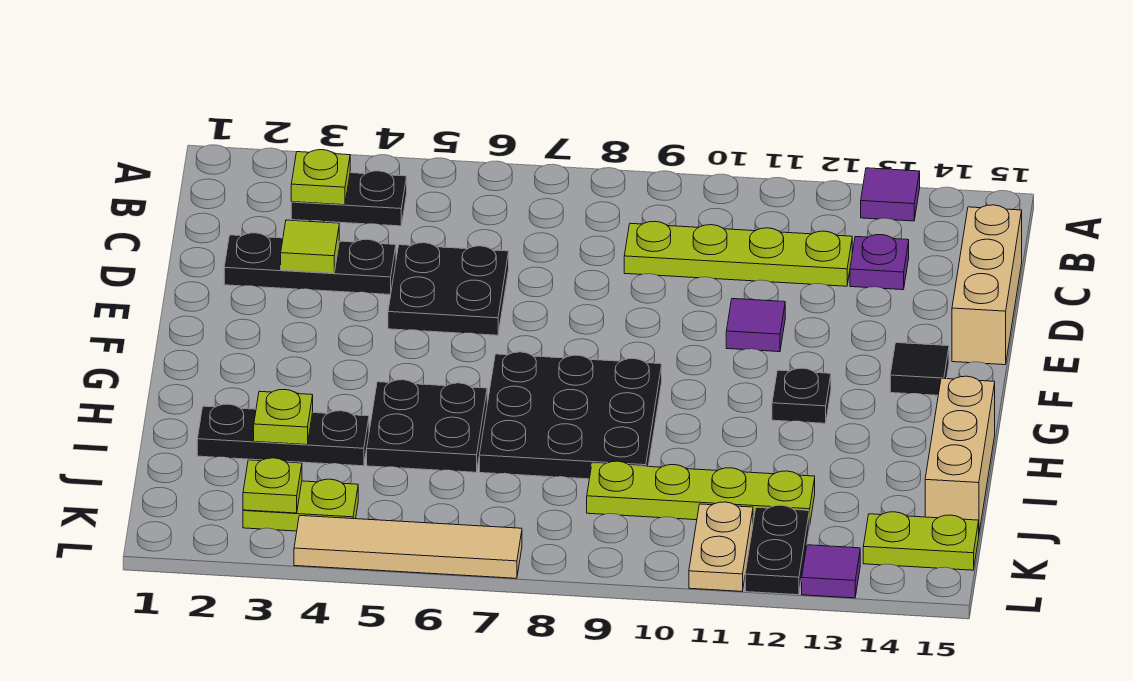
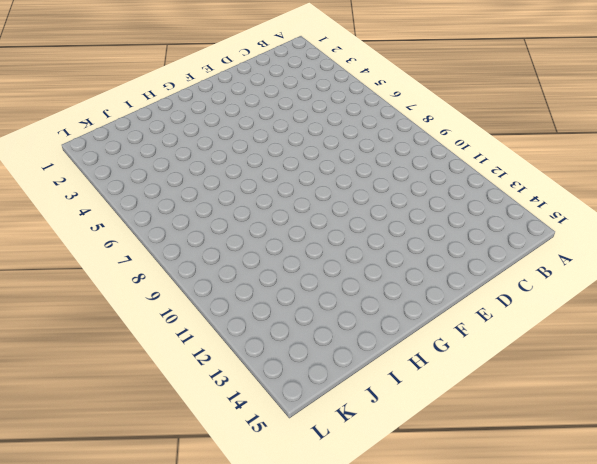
none -> purple 1x1 tile [861,168,920,221]
none -> black 1x2 plate [291,171,407,226]
none -> lime 1x4 plate [624,221,852,286]

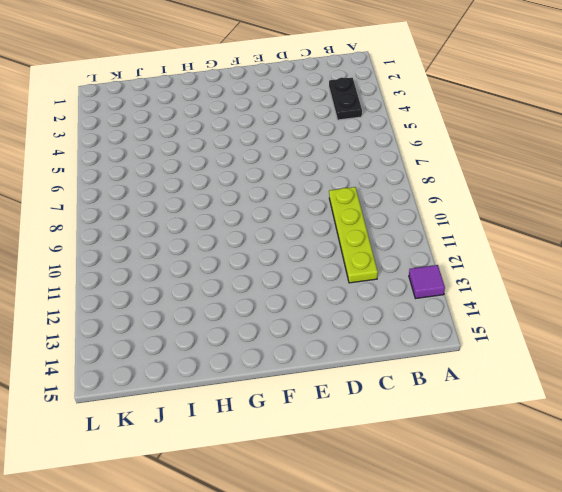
none -> purple 1x1 plate [850,235,909,290]
none -> tan 1x3 brick [952,205,1022,365]
none -> black 1x3 plate [224,233,396,295]

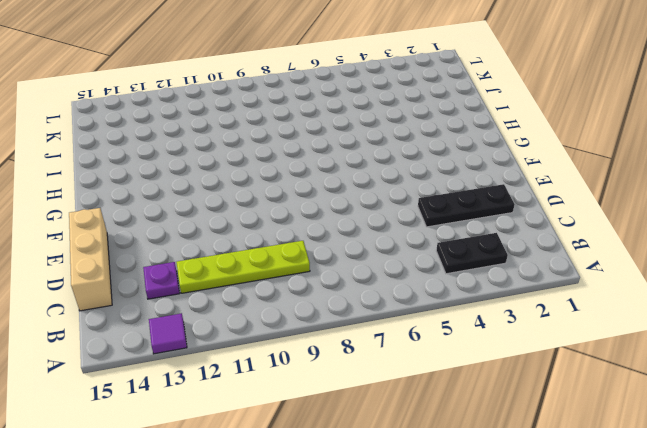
none -> black 2x2 plate [388,243,509,335]
none -> purple 1x1 tile [726,299,785,352]
none -> black 1x1 tile [890,343,949,395]

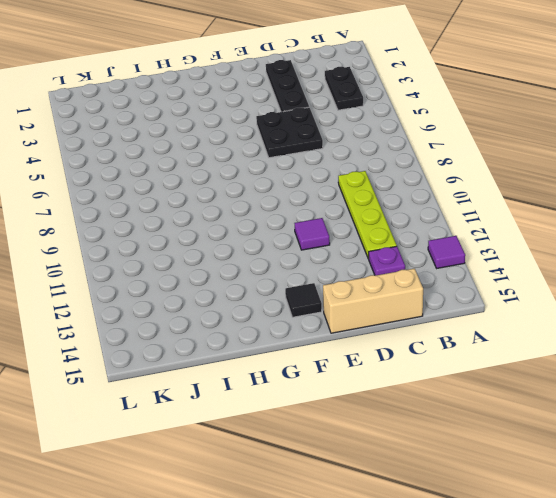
none -> black 3x3 plate [479,352,662,479]
none -> black 1x1 plate [772,368,831,423]
none -> black 2x2 plate [367,380,487,472]

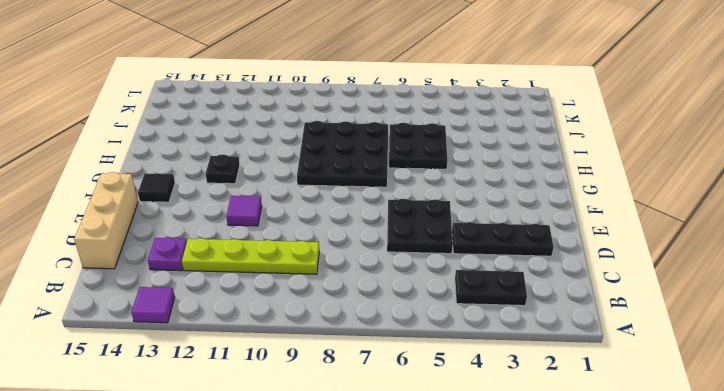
none -> tan 1x3 brick [925,376,995,532]
none -> black 1x3 plate [197,404,369,466]
none -> lime 1x4 plate [587,461,815,526]

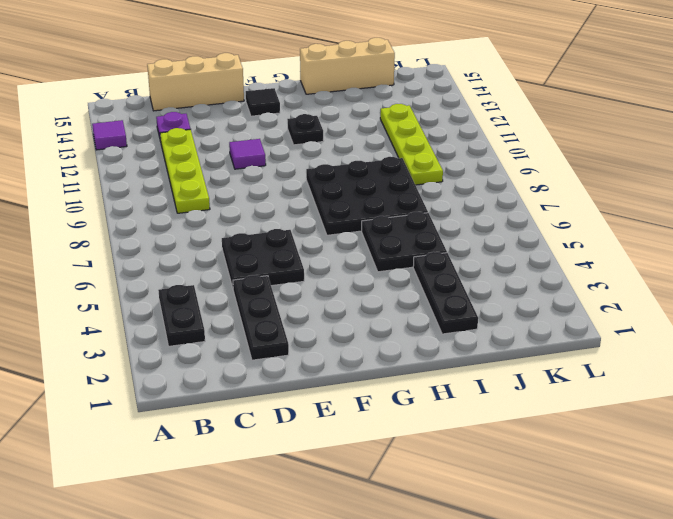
none -> lime 1x2 plate [243,479,358,531]
none -> tan 1x2 plate [689,502,753,591]
none -> black 1x2 plate [745,505,809,595]

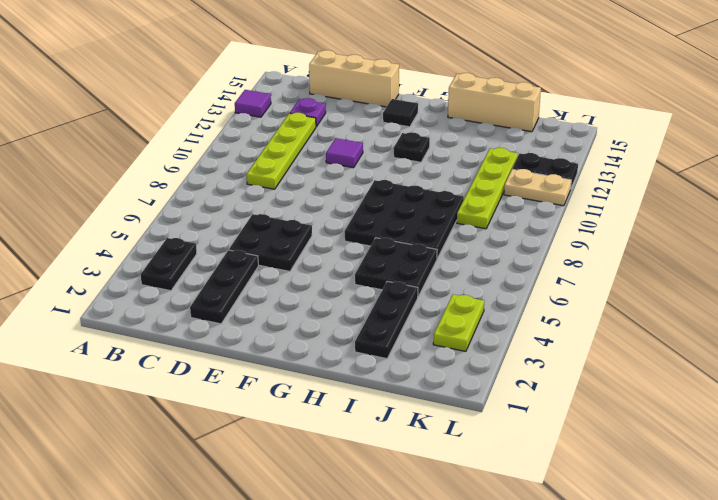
none -> lime 1x2 plate [863,512,979,570]
none -> tan 1x4 tile [294,516,522,578]
none -> purple 1x1 tile [802,545,860,598]

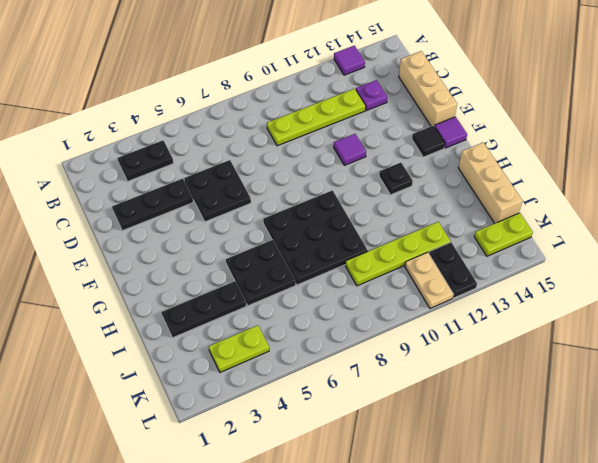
purple 1x1 tile [434,117,467,148] -> purple 1x1 tile moved to [802,545,860,598]
none -> tan 1x4 tile [294,516,522,578]
none -> lime 1x1 plate [291,150,350,205]
none -> lime 1x1 tile [281,220,339,273]

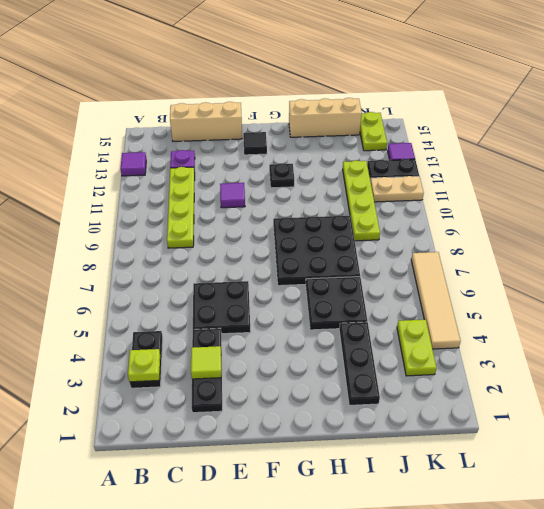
none -> lime 1x1 plate [254,390,313,445]
none -> lime 1x1 plate [243,458,302,513]

